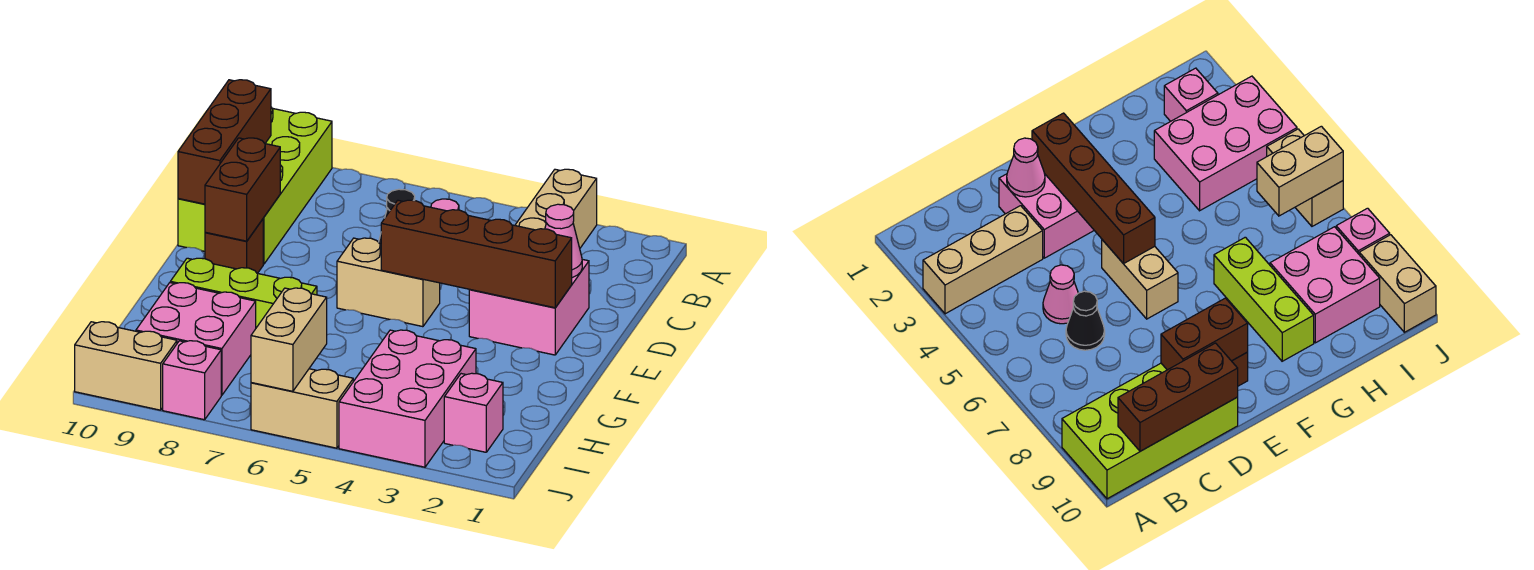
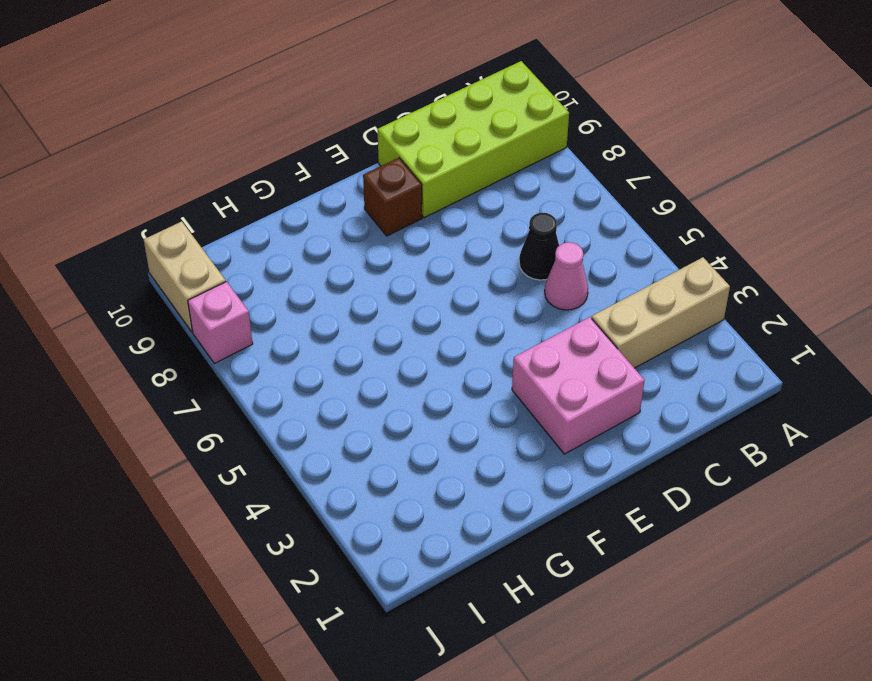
none -> tan 1x2 brick [337,238,440,327]
none -> lime 1x3 brick [170,258,317,328]
none -> pink 2x3 brick [339,330,476,467]

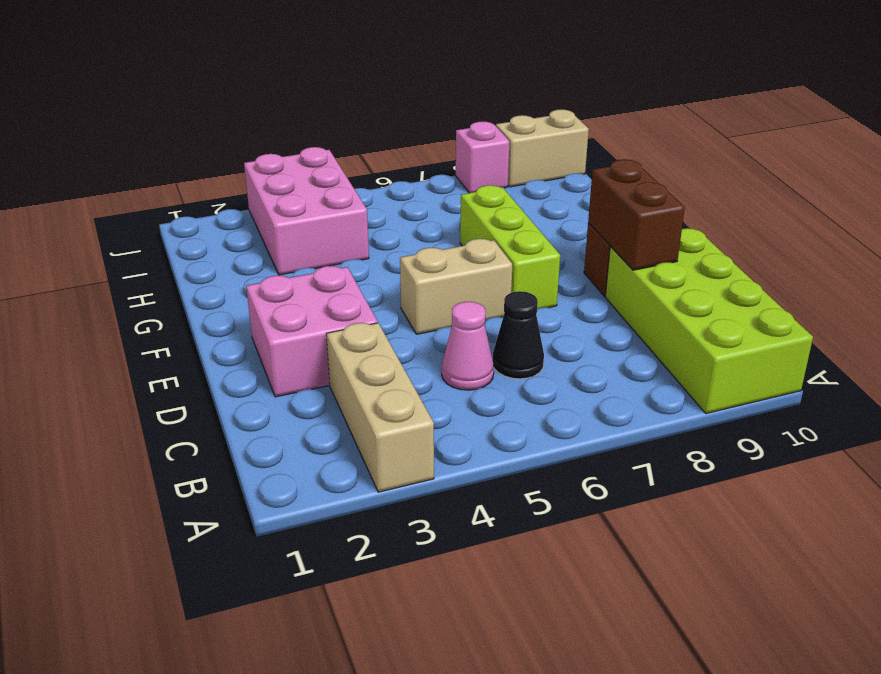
lime 1x3 brick [460,185,560,309] -> lime 1x3 brick turned to [170,258,317,328]
none -> pink 2x2 brick [136,283,256,395]
none -> pink 1x1 brick [444,373,503,452]
none -> tan 1x2 brick [251,369,353,448]

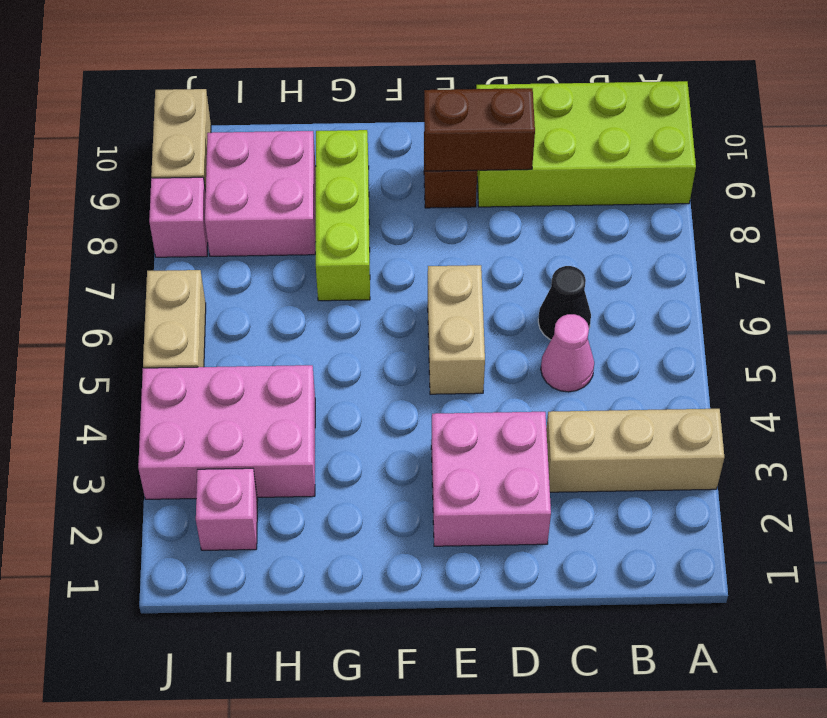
none -> brown 1x3 brick [178,80,271,204]
none -> pink 1x1 cone [545,204,582,278]
none -> brown 1x4 brick [381,200,572,308]

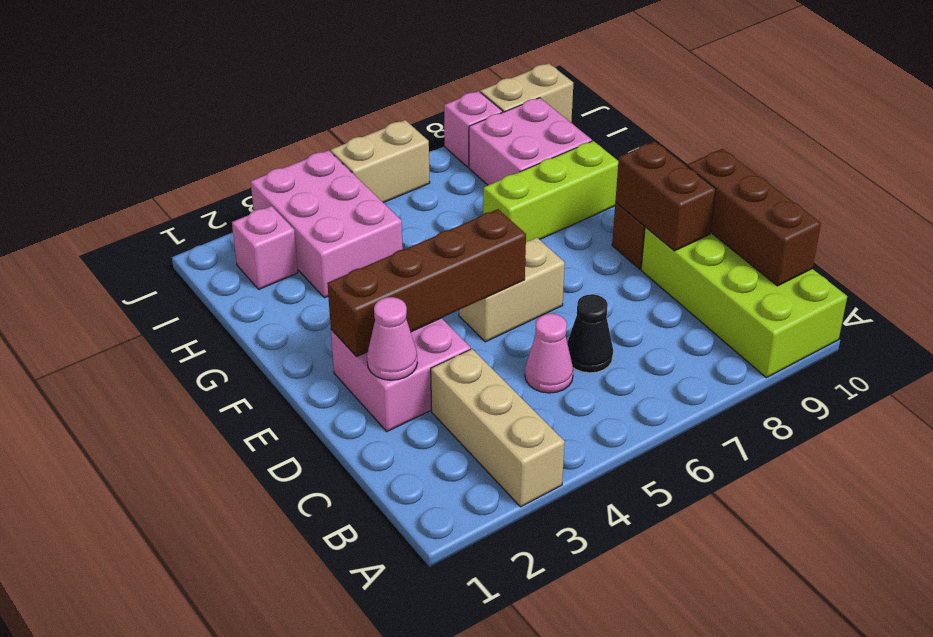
none -> tan 1x2 brick [251,288,327,391]

